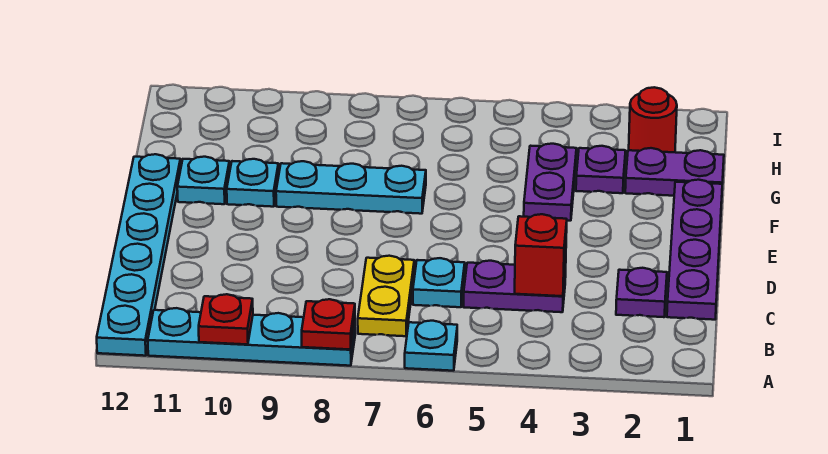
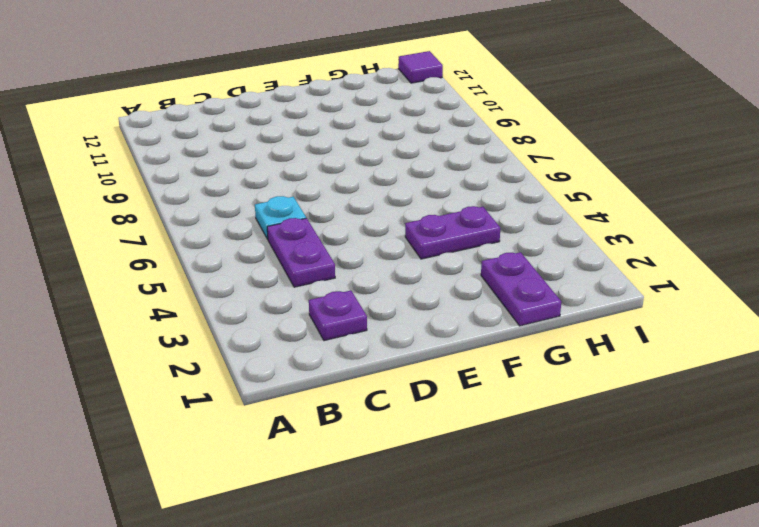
purple 1x1 tile [398,51,443,83] -> none
none -> cyan 1x1 plate [405,321,457,371]
none -> cyan 1x4 plate [148,308,355,366]
none -> cyan 1x6 plate [97,154,181,356]

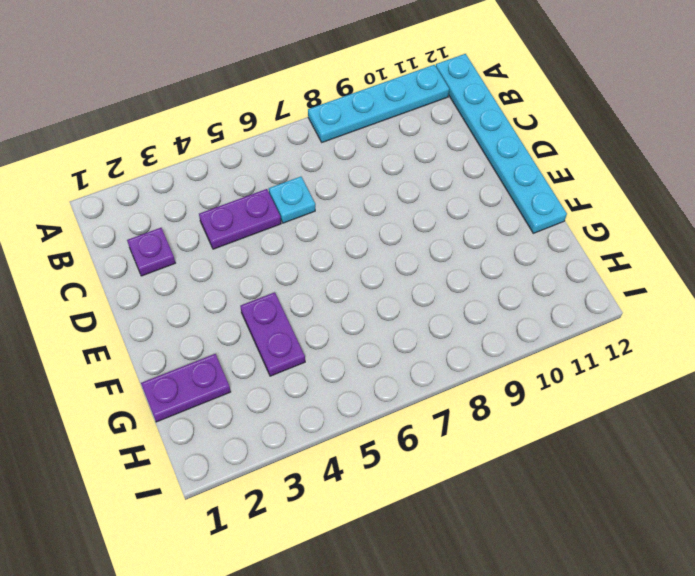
none -> cyan 1x1 plate [405,321,457,371]
none -> yellow 1x2 plate [358,256,414,336]
none -> purple 1x4 plate [667,180,722,320]

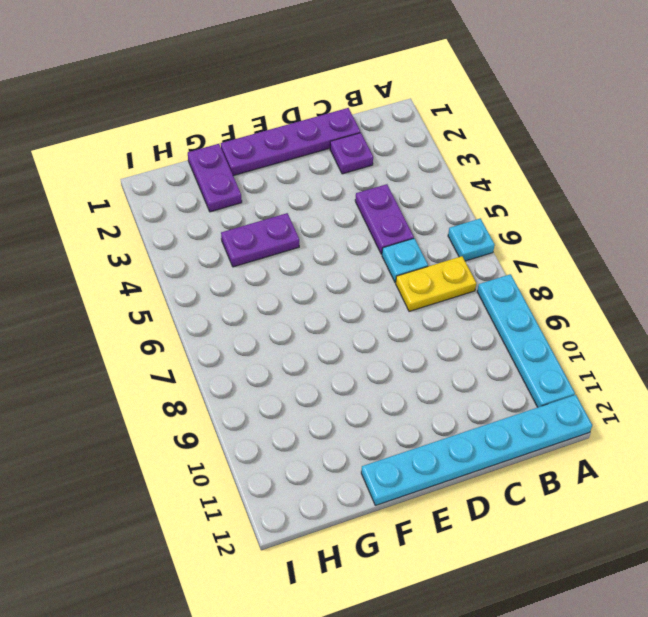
none -> cyan 1x3 plate [276,161,426,214]
none -> cyan 1x1 plate [227,159,279,207]
none -> cyan 1x1 plate [177,157,230,204]

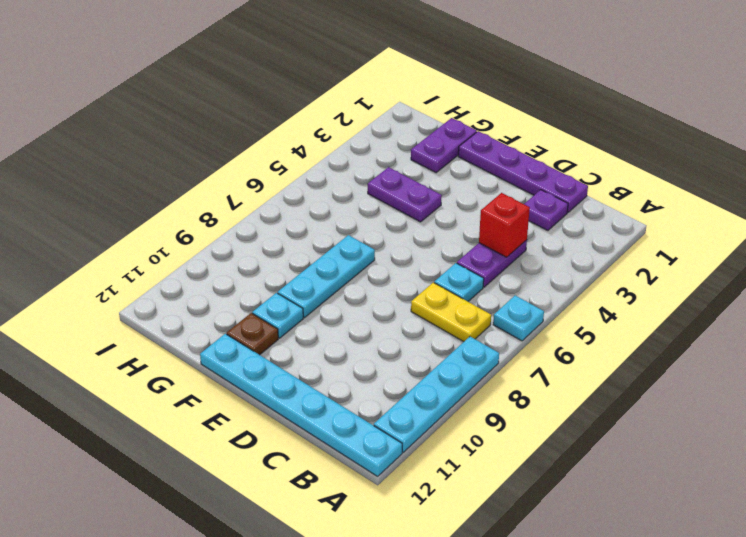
brown 1x1 plate [227,313,278,355] -> cyan 1x1 plate [177,157,230,204]
none -> purple 1x1 plate [576,146,626,193]
none -> red 1x1 round brick [629,87,677,152]
none -> red 1x1 plate [302,299,355,350]

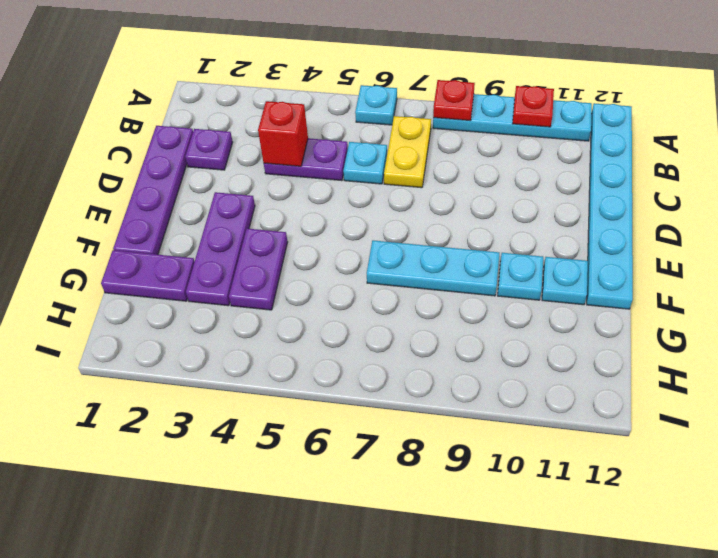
purple 1x3 plate [186,192,255,306] -> purple 1x1 plate [576,146,626,193]
none -> red 1x1 round brick [629,87,677,152]

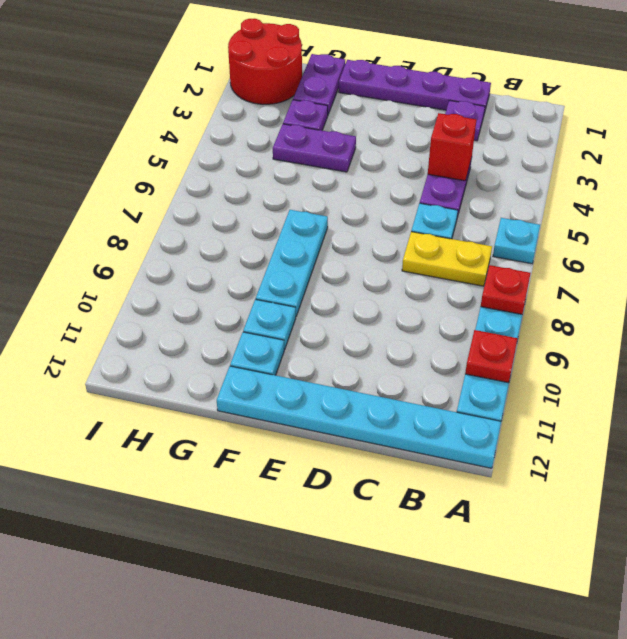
red 2x2 round brick [228,19,302,104] -> red 1x1 round brick [629,87,677,152]

